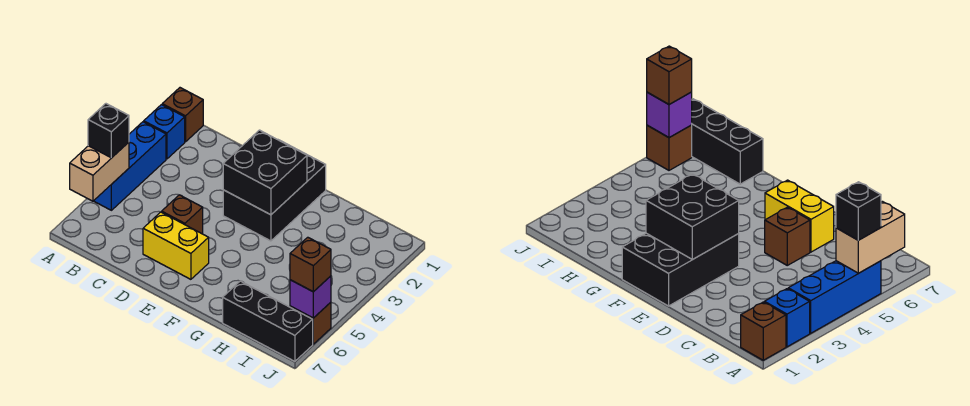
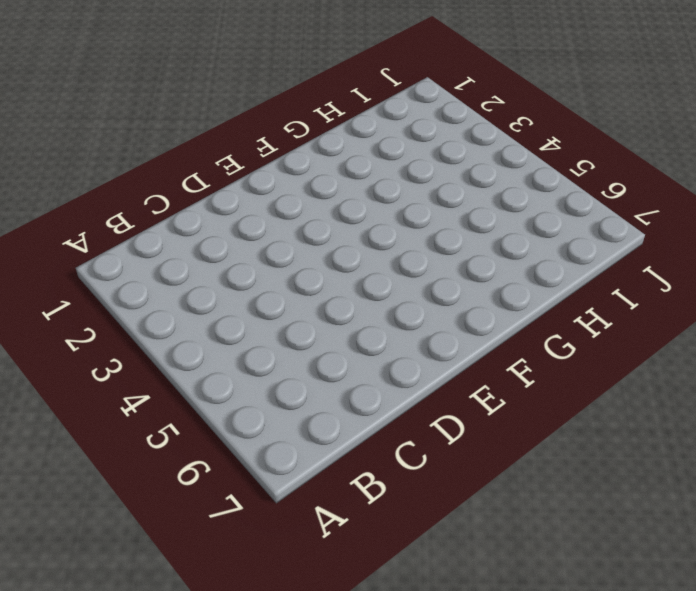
none -> brown 1x1 brick [162,88,203,142]
none -> blue 1x1 brick [144,105,185,159]
none -> blue 1x3 brick [94,122,166,210]

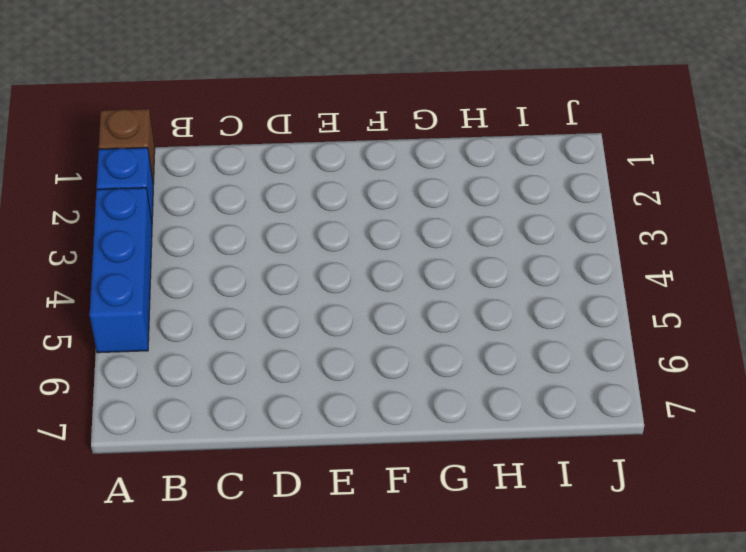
none -> brown 1x1 brick [162,195,203,234]
none -> yellow 1x2 brick [143,212,209,279]
none -> black 2x3 brick [223,140,326,241]

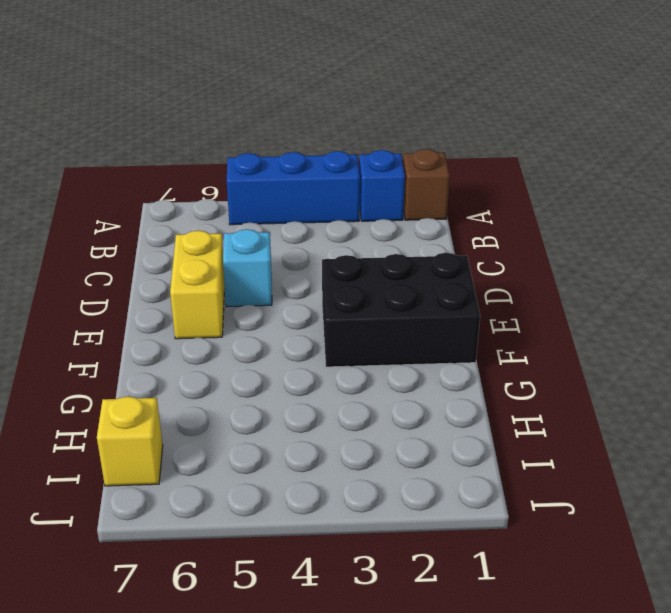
cyan 1x1 brick [223,229,272,307] -> brown 1x1 brick [162,195,203,234]
yellow 1x1 brick [97,396,163,486] -> black 1x3 brick [223,281,313,361]
none -> brown 1x1 brick [290,302,331,344]
none -> tan 1x2 brick [70,142,129,201]
none -> black 2x2 brick [223,130,307,215]

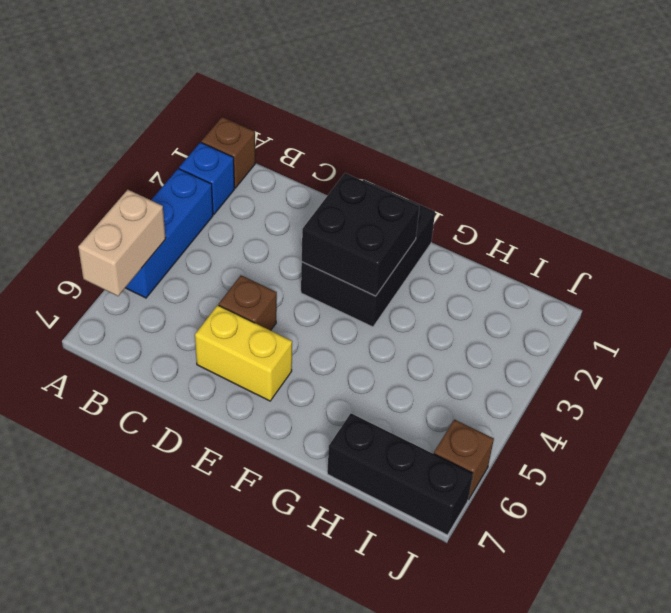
none -> purple 1x1 brick [290,276,331,318]
none -> black 1x1 brick [88,104,129,158]
none -> brown 1x1 brick [290,237,331,292]

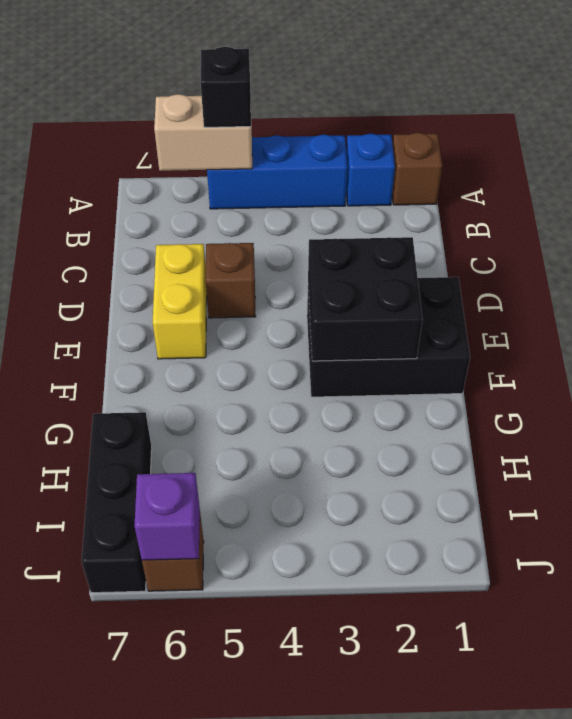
none -> brown 1x1 brick [290,237,331,292]

